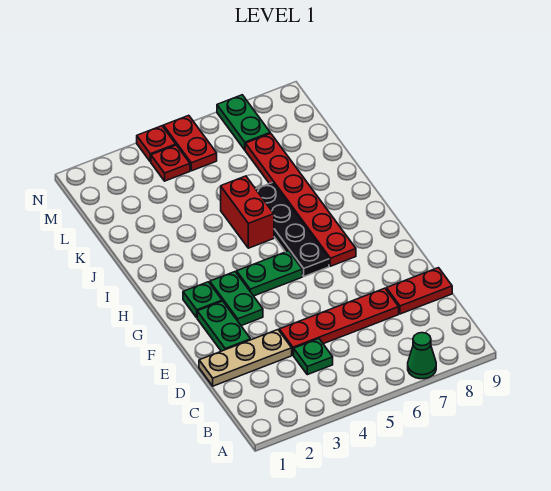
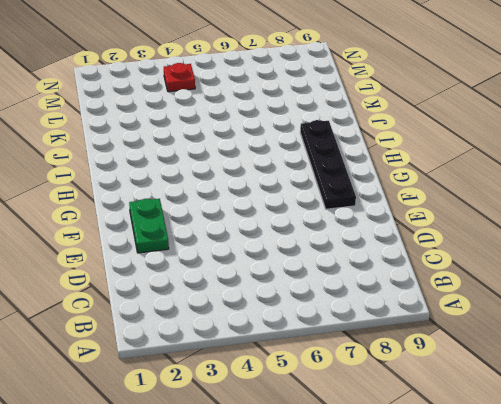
black 1x4 plate [300,120,356,209] -> black 1x4 plate moved to [256,182,329,276]
none -> green 1x1 cone [408,333,436,379]
none -> green 1x1 plate [294,339,333,375]
none -> tan 1x3 plate [199,330,292,386]

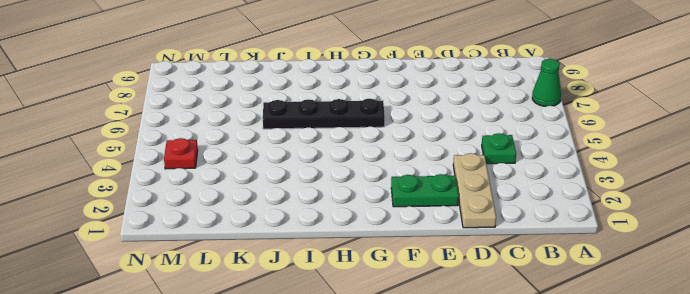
none -> red 1x4 plate [279,288,399,355]
none -> red 1x2 plate [386,268,452,314]
none -> green 1x2 plate [210,272,263,326]

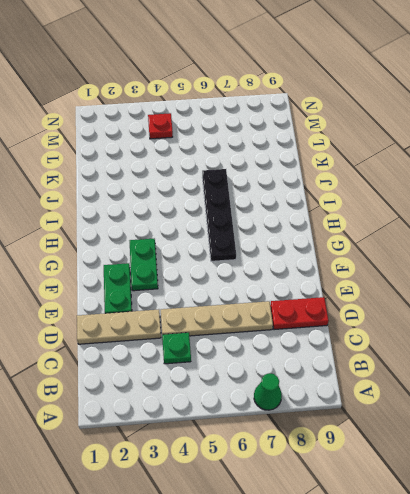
tan 1x4 plate [161,301,273,336] -> red 1x4 plate [279,288,399,355]
none -> green 1x1 plate [183,282,222,318]
none -> green 1x2 plate [237,251,302,296]
none -> red 1x6 plate [245,133,356,266]

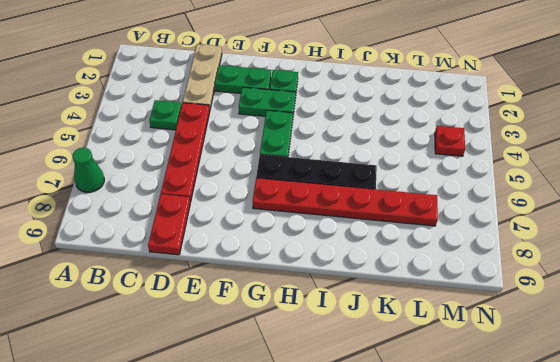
none -> red 1x2 brick [221,176,274,248]
none -> red 1x2 plate [163,115,217,171]
none -> green 1x2 plate [217,95,270,150]

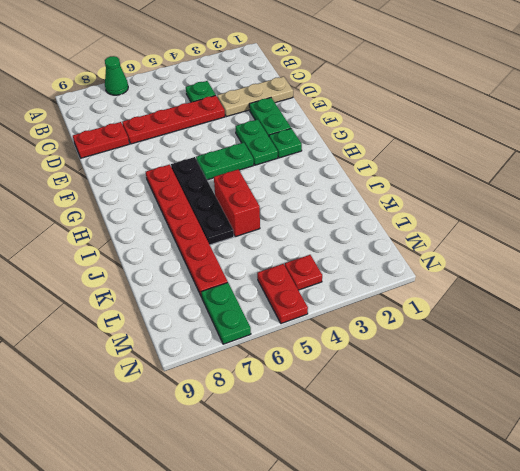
none -> red 1x1 plate [137,126,176,162]

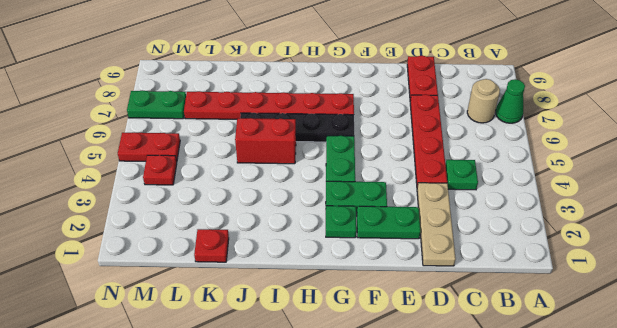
tan 1x1 round brick [467,79,500,123] -> none
red 1x1 plate [194,229,229,262] -> red 1x1 plate moved to [137,126,176,162]

